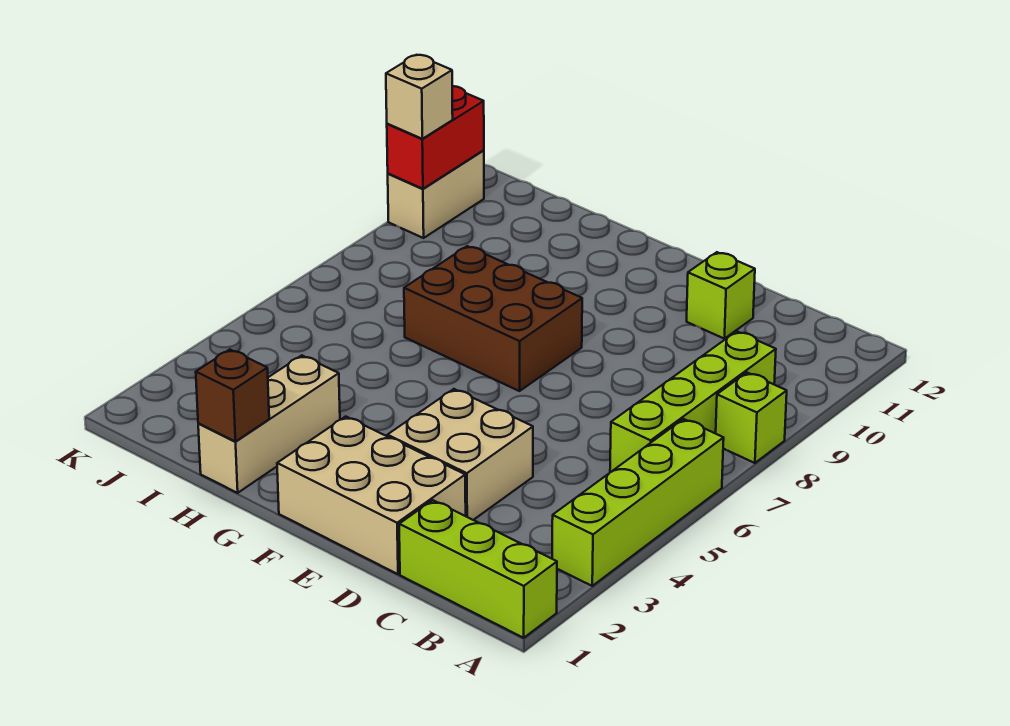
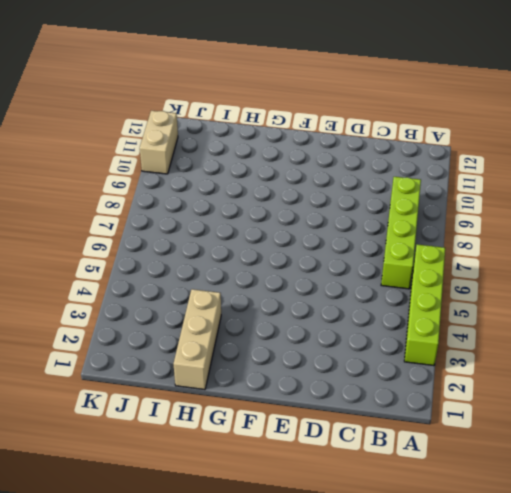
none -> lime 1x3 brick [399,500,557,638]
none -> lime 1x1 brick [716,373,787,463]
none -> tan 2x3 brick [277,416,466,574]

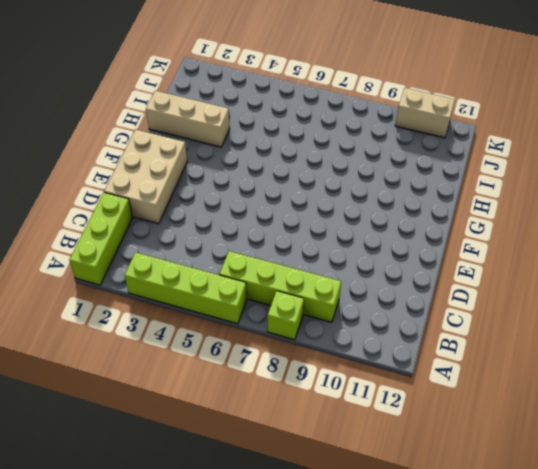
none -> tan 2x2 brick [387,389,533,520]
none -> lime 1x1 brick [687,252,755,339]
none -> brown 2x3 brick [404,246,582,391]

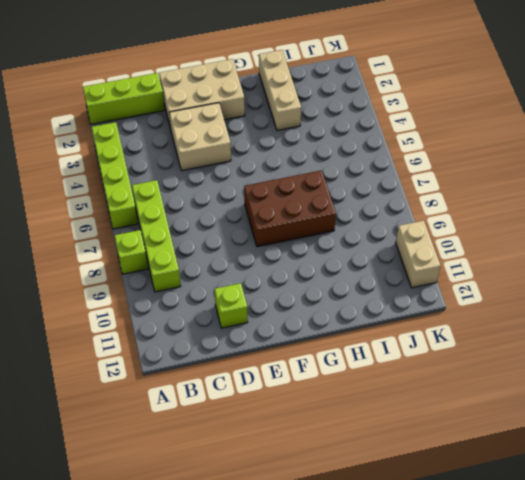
none -> brown 1x1 brick [196,350,269,441]
none -> red 1x2 brick [387,86,484,189]
none -> tan 1x1 brick [386,55,453,139]

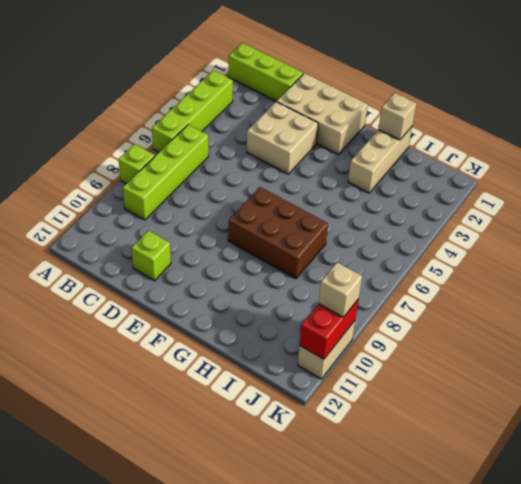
tan 1x1 brick [378,93,416,140] -> brown 1x1 brick [196,350,269,441]

